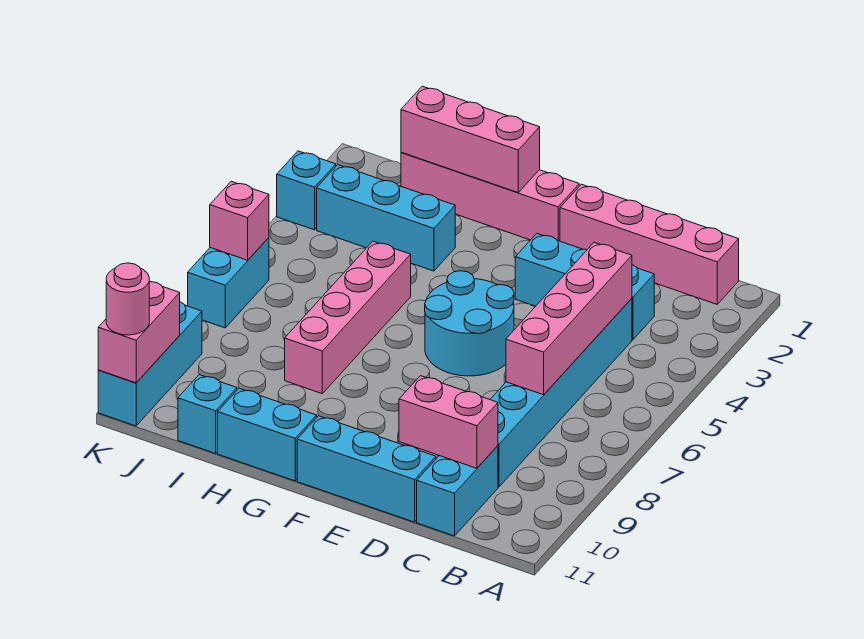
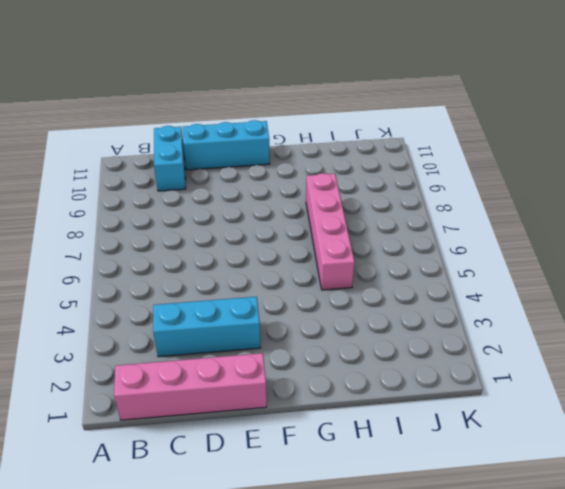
none -> cyan 1x6 brick [490,298,632,487]
none -> cyan 2x2 round brick [425,271,514,376]
none -> pink 1x4 brick [401,152,579,241]

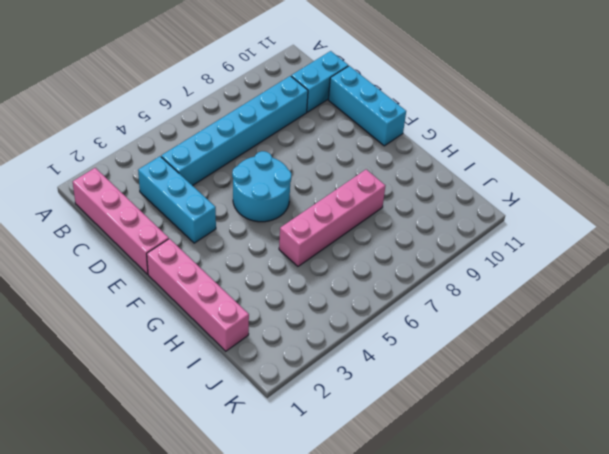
none -> cyan 1x2 brick [218,388,317,481]
none -> cyan 1x3 brick [317,165,455,271]
none -> cyan 1x1 brick [178,375,237,453]

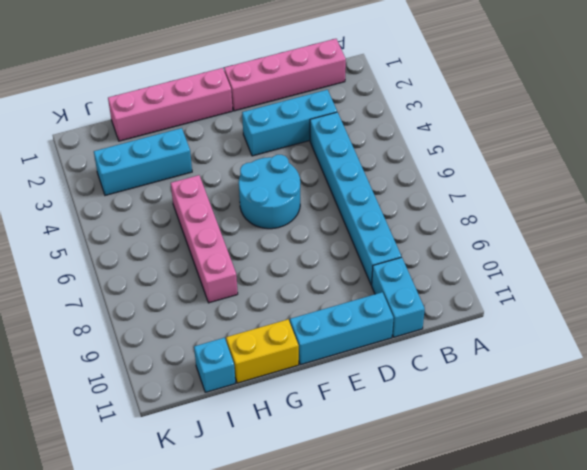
yellow 1x2 brick [226,319,299,383] -> cyan 1x2 brick [218,388,317,481]
none -> cyan 1x1 brick [277,151,336,230]
none -> cyan 1x2 brick [188,238,269,328]
none -> cyan 1x3 brick [98,302,202,426]

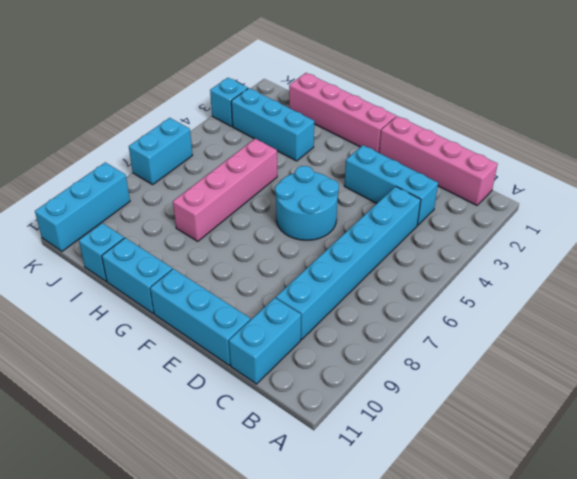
none -> pink 1x4 brick [506,242,632,395]
none -> pink 1x2 brick [399,376,498,468]
none -> pink 1x3 brick [401,86,540,192]

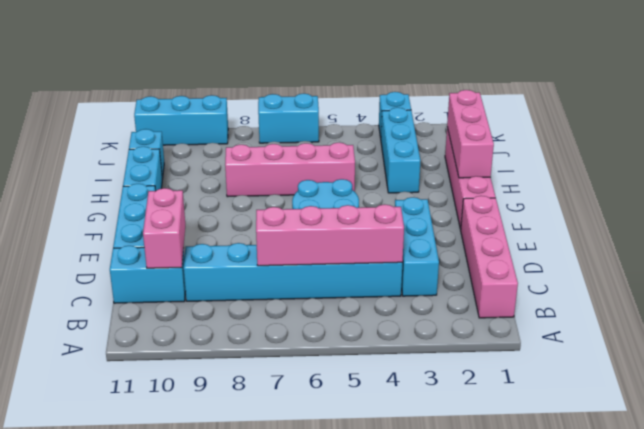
none -> pink 1x1 brick [210,181,269,260]
none -> pink 1x2 brick [98,282,180,383]
none -> pink 1x1 round brick [106,263,149,335]

